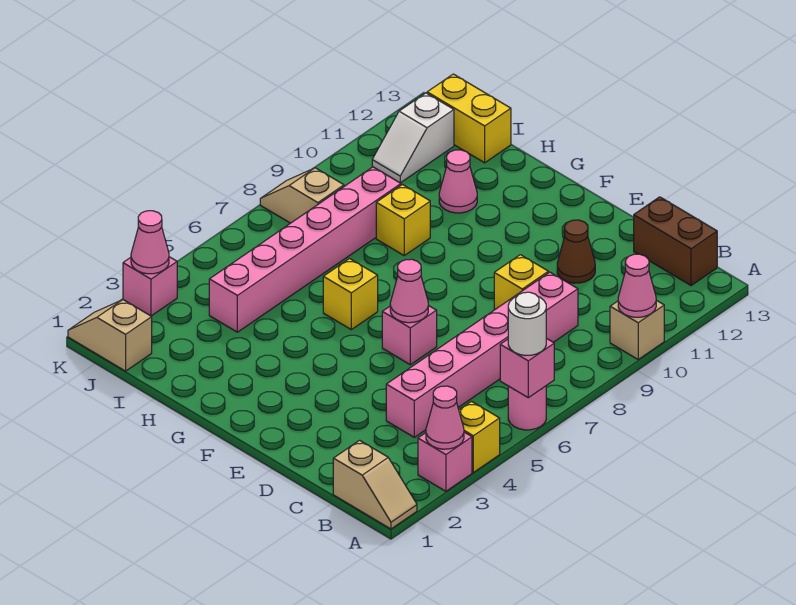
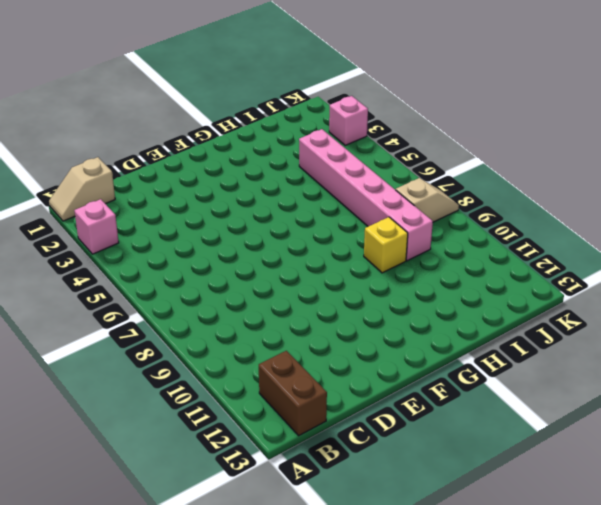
brown 1x2 brick [259,351,327,436] -> brown 1x2 brick turned to [634,197,717,286]
none -> yellow 1x1 brick [459,402,500,472]
none -> pink 1x1 round brick [508,386,546,430]
none -> tan 1x1 brick [610,300,664,359]

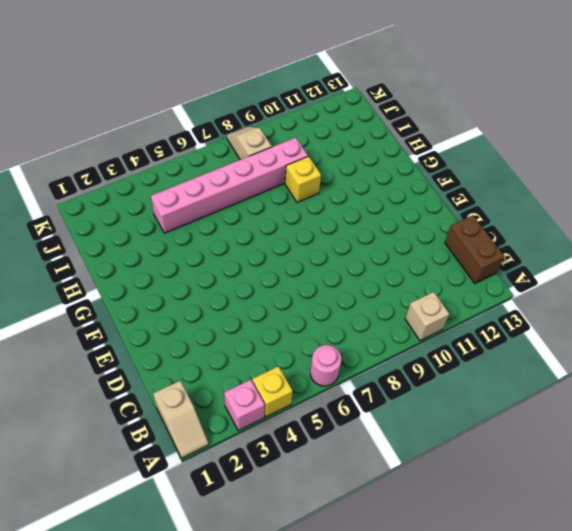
none -> pink 1x6 brick [386,272,578,437]
none -> yellow 1x1 brick [494,255,548,309]
none -> brown 1x1 cone [557,220,595,283]

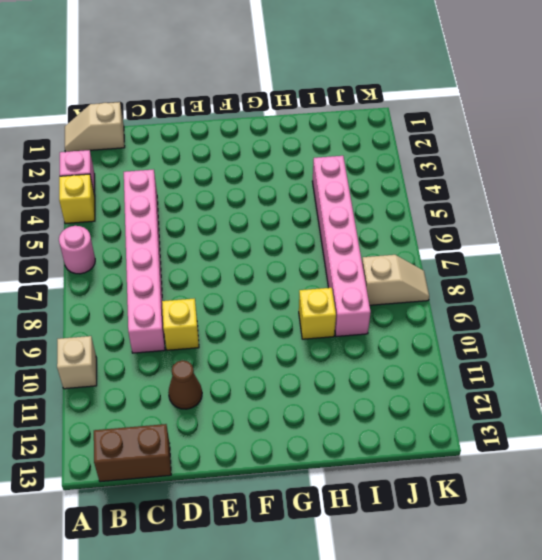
none -> pink 1x1 brick [382,305,437,365]
none -> yellow 1x1 brick [323,259,378,330]
none -> pink 1x1 cone [439,150,477,213]

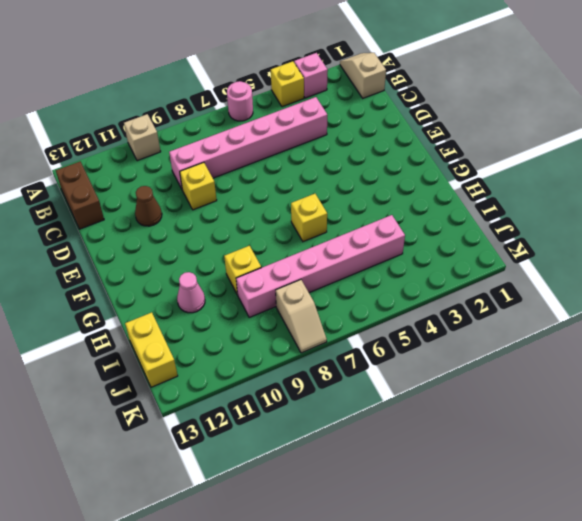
none -> pink 1x1 brick [382,305,437,365]
none -> tan 1x2 slope [68,300,152,371]
none -> white 1x2 slope [372,93,454,183]

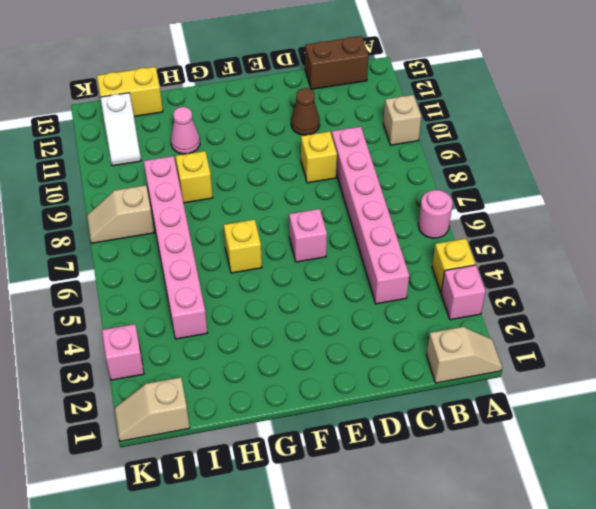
none -> pink 1x1 cone [426,386,464,449]
none -> pink 1x1 brick [500,338,554,398]
none -> pink 1x1 cone [618,254,656,317]

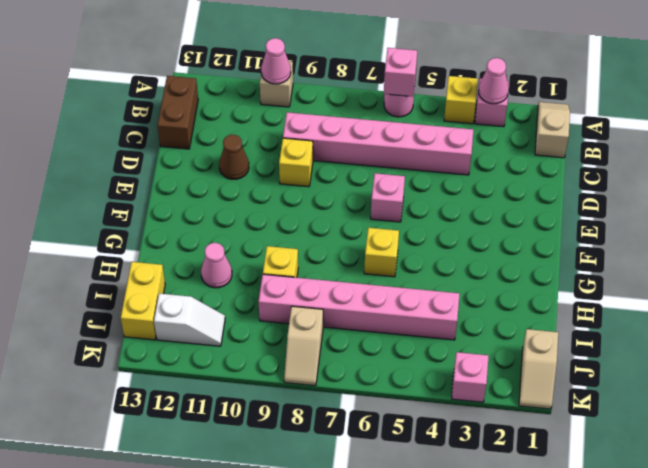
none -> pink 1x1 cone [390,259,428,323]
none -> pink 1x1 cone [131,211,169,274]
none -> white 1x1 round brick [508,292,546,356]

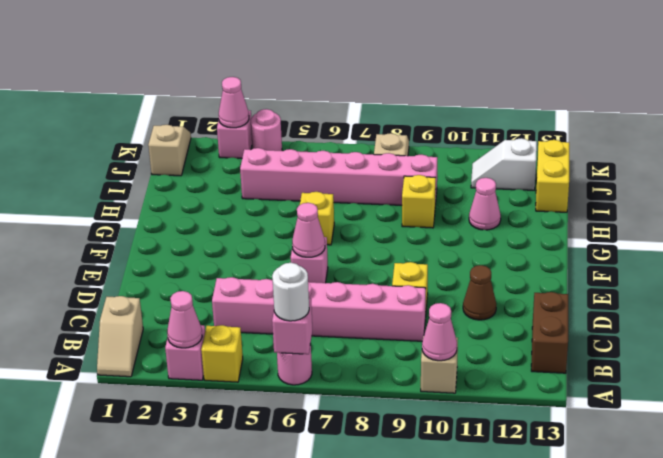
pink 1x1 round brick [251,109,282,151] -> none

